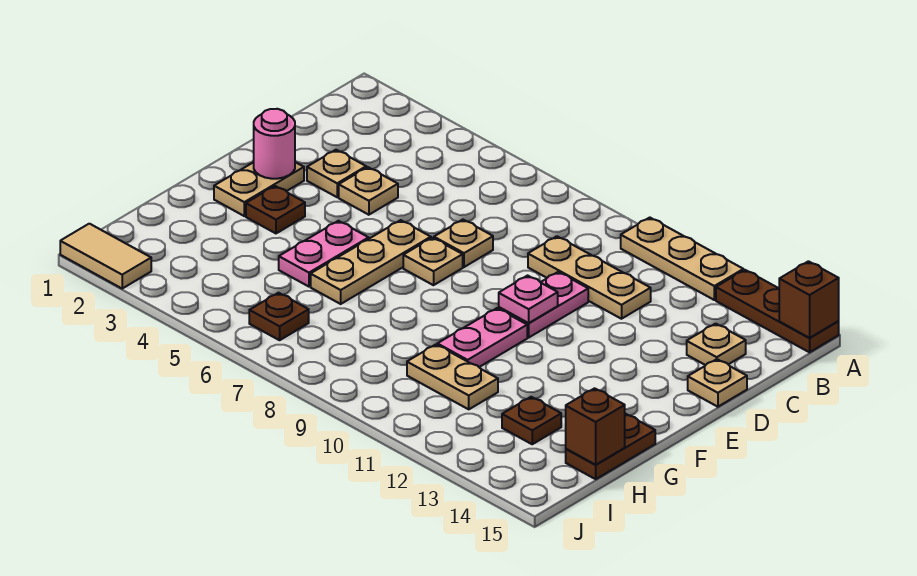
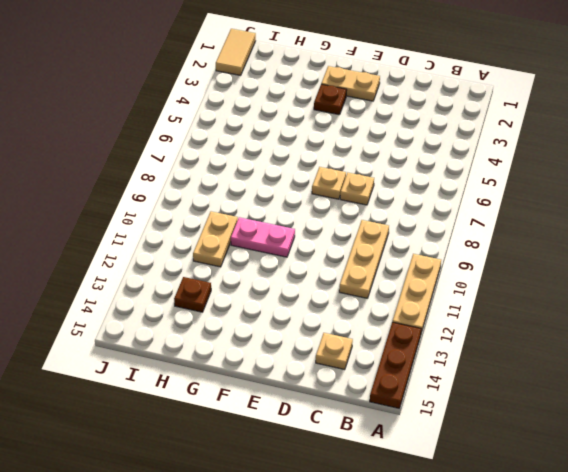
none -> tan 1x1 plate [307,150,366,197]
none -> tan 1x1 plate [339,167,398,215]
none -> pink 1x2 plate [499,272,588,337]

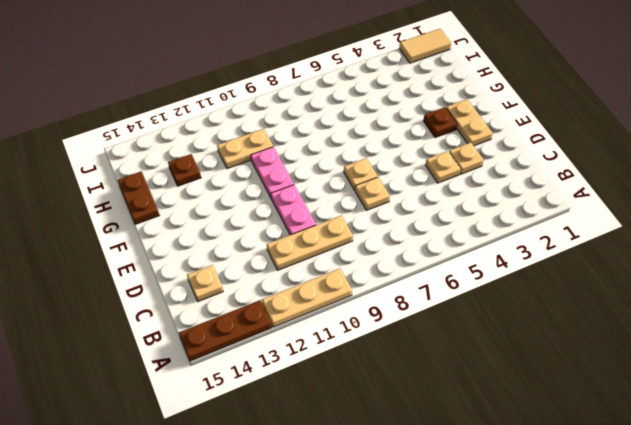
none -> tan 1x1 plate [688,359,747,407]
none -> tan 1x3 plate [311,220,431,304]
none -> pink 1x2 plate [279,221,369,287]

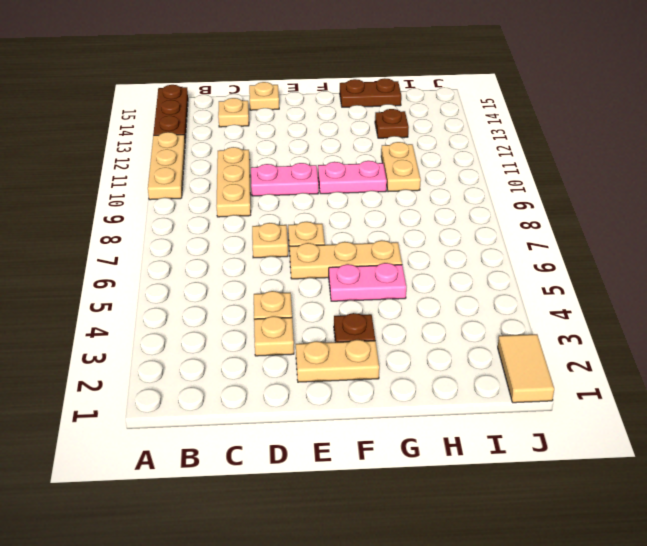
none -> brown 1x1 plate [249,293,309,340]
none -> brown 1x1 brick [779,261,839,338]
none -> pink 1x1 round brick [254,109,295,179]

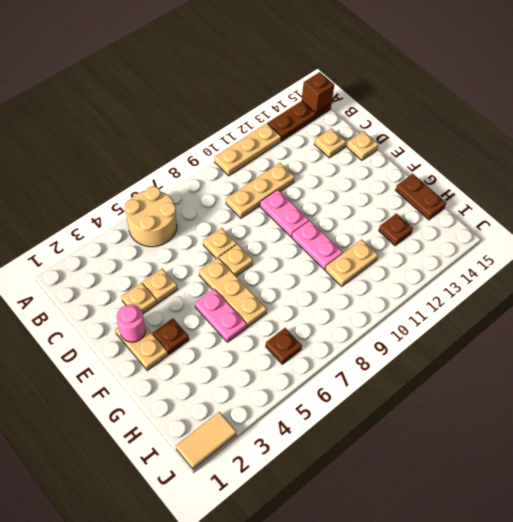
tan 2x2 round brick [125,186,177,247] -> none
none -> pink 1x1 plate [499,276,558,323]
none -> brown 1x1 brick [566,388,625,465]

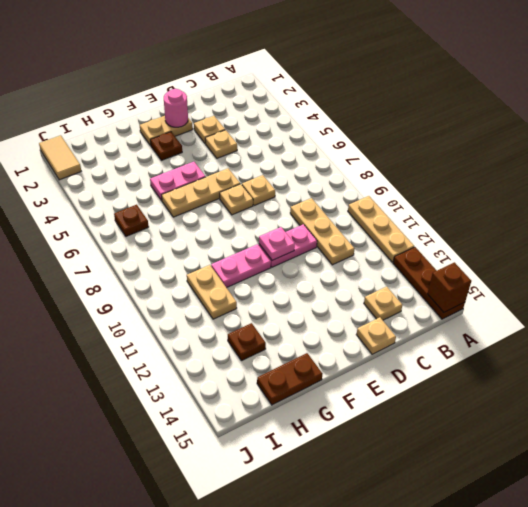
none -> brown 1x1 brick [566,388,625,465]

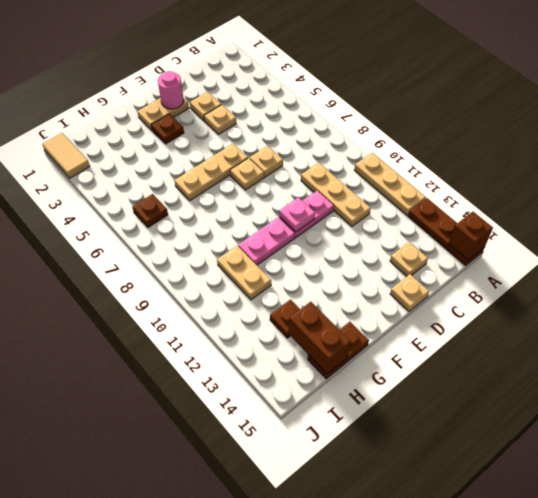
brown 1x2 brick [289,302,351,374] -> brown 1x1 brick [566,388,625,465]
none -> pink 1x2 plate [279,221,369,287]

